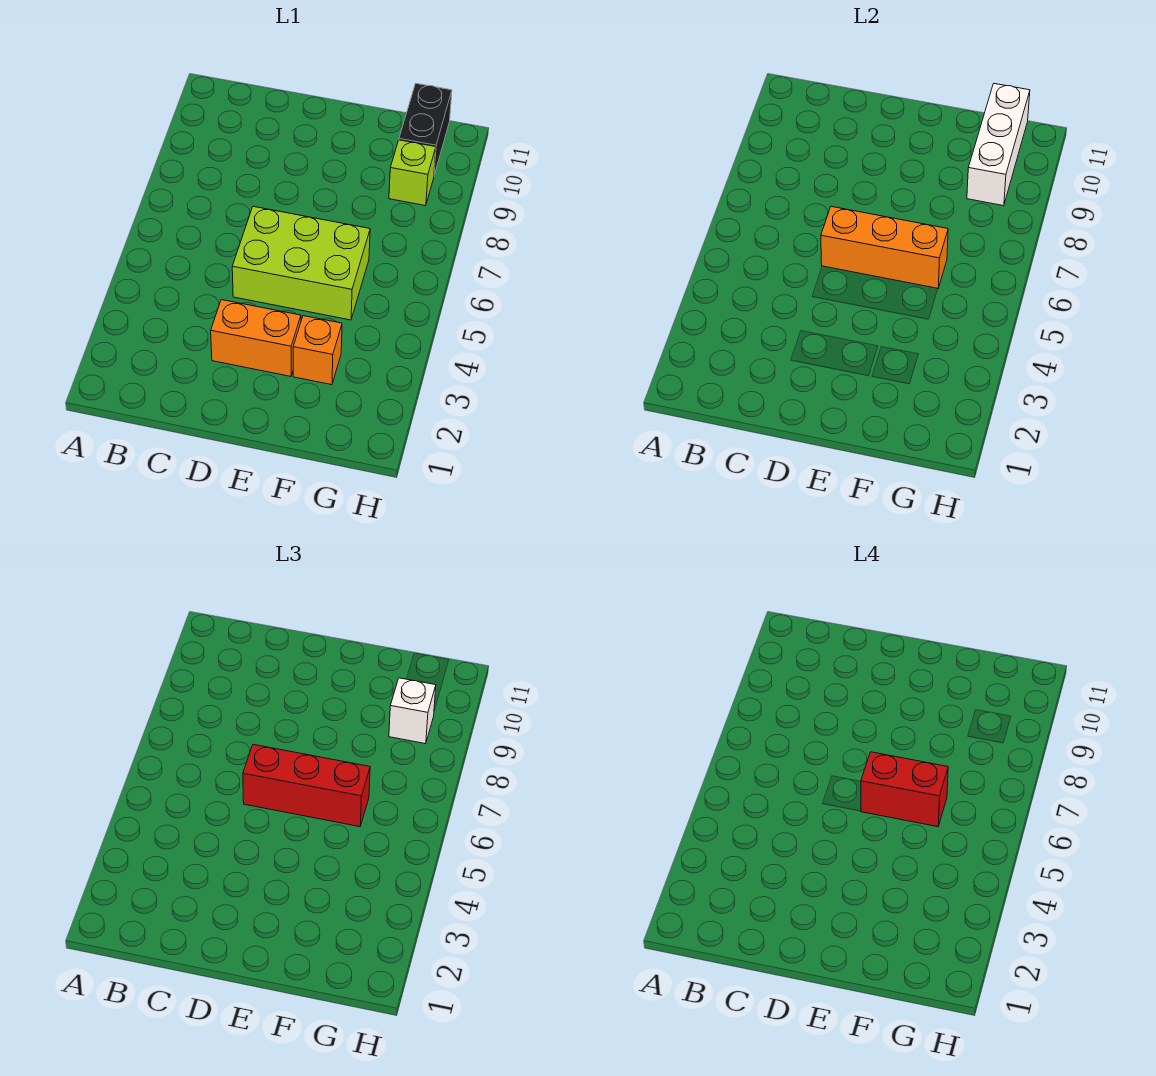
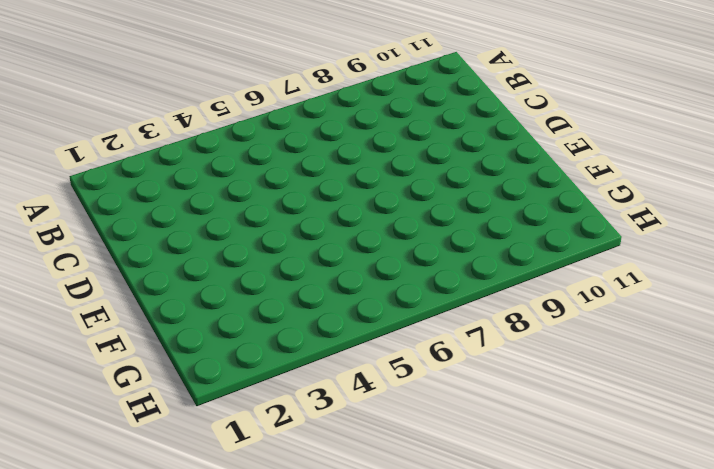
none -> orange 1x2 brick [211,300,301,376]
none -> lime 2x3 brick [232,206,370,320]

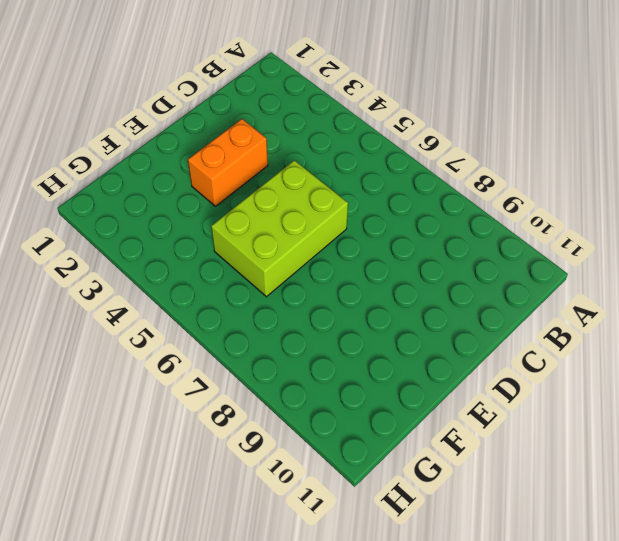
none -> orange 1x1 brick [293,316,342,385]
none -> lime 1x1 brick [389,140,436,206]

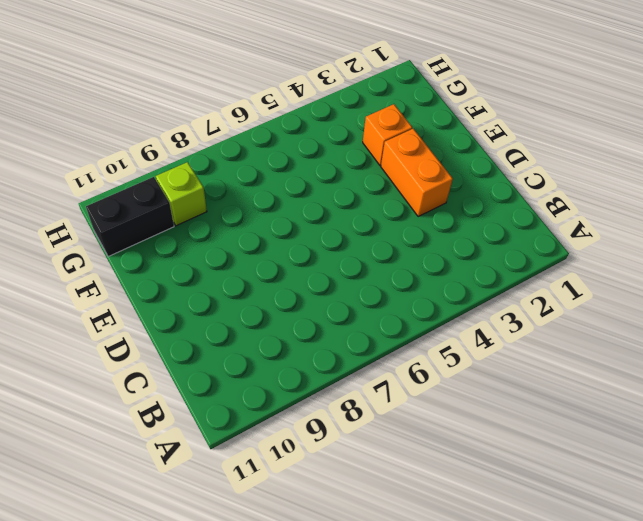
none -> lime 2x3 brick [232,206,370,320]
none -> orange 1x3 brick [821,206,948,288]

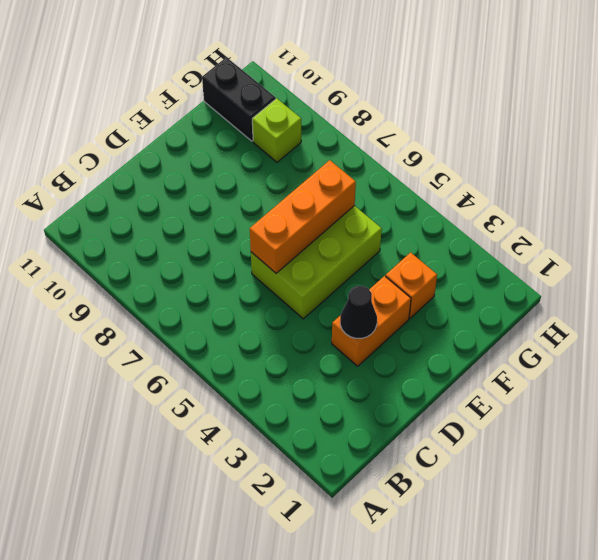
black 1x1 cone [340,286,377,338] -> none
none -> white 1x3 brick [967,84,1030,206]
none -> red 1x3 brick [243,744,370,827]

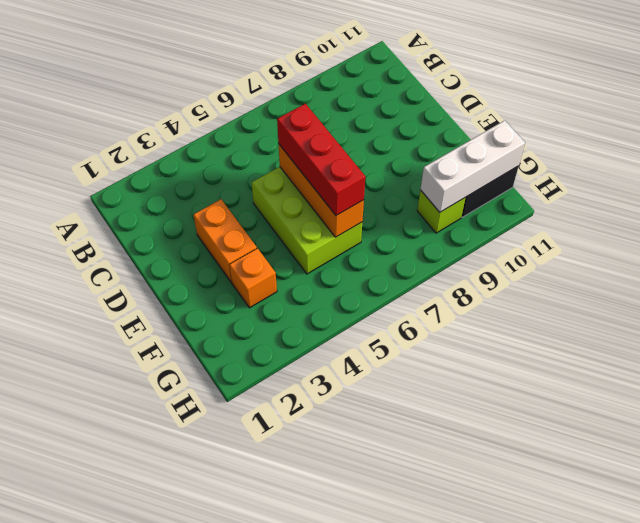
none -> white 1x1 brick [389,678,436,744]
none -> red 1x2 brick [861,752,948,827]

